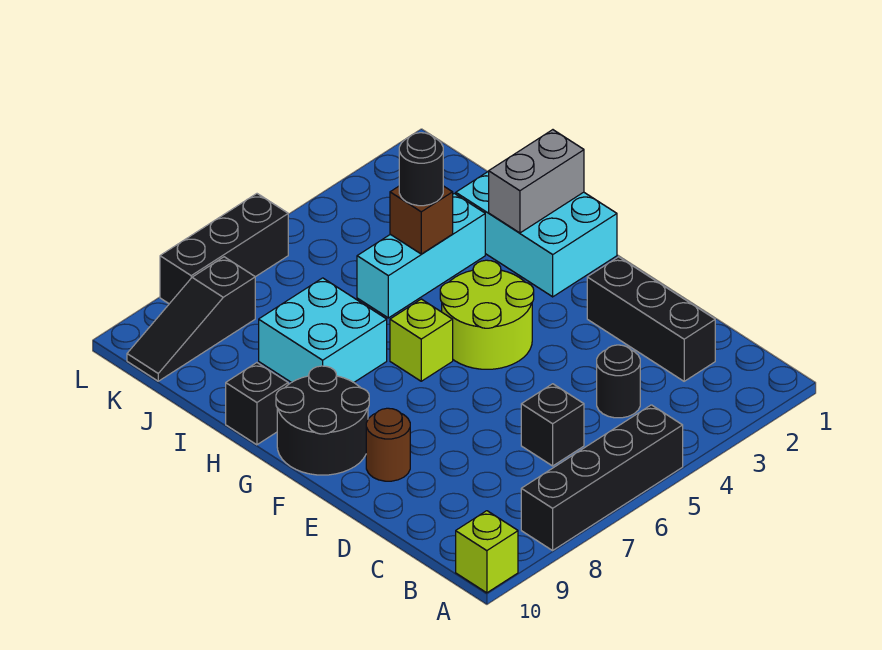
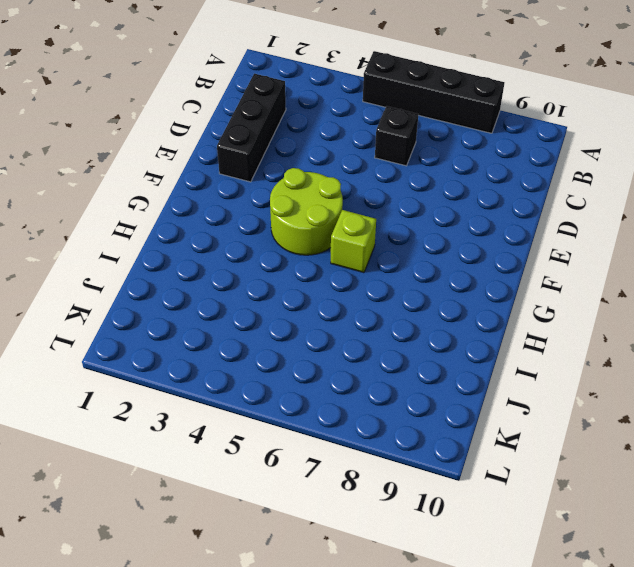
none -> lime 1x1 brick [456,511,518,593]
none -> black 1x1 round brick [597,345,640,418]
none -> brown 1x1 round brick [366,408,410,481]

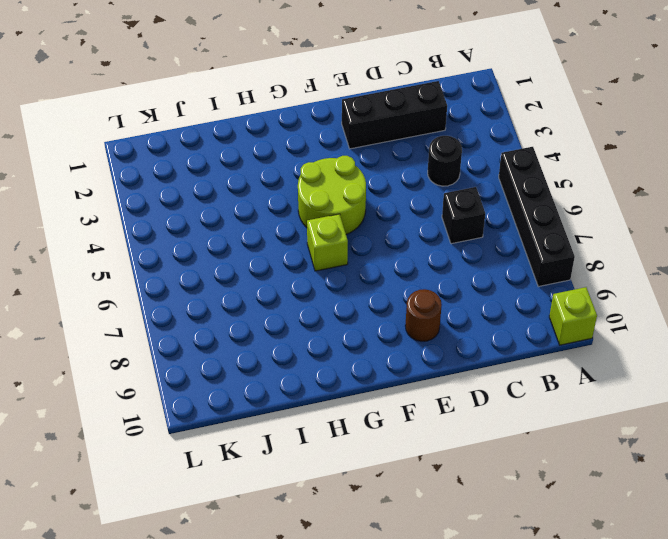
none -> black 2x2 round brick [276,366,369,475]
none -> cyan 2x3 brick [456,171,617,297]
none -> cyan 2x2 brick [259,278,387,383]

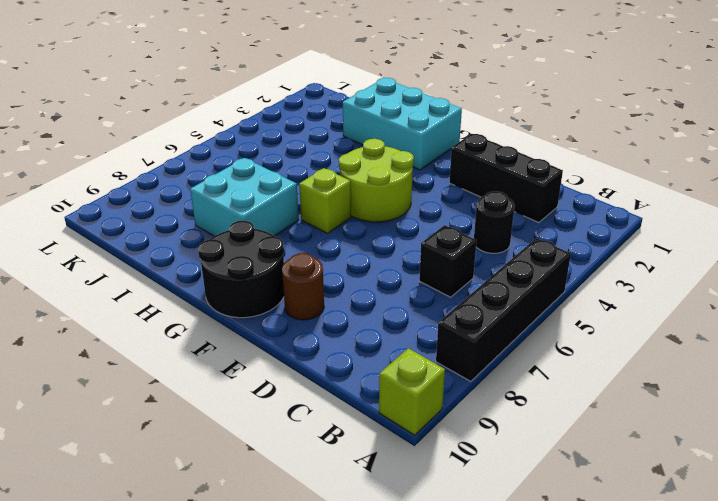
none -> black 1x1 brick [226,363,288,445]
none -> cyan 1x3 brick [357,193,485,318]
none -> black 1x3 slope [127,257,255,381]

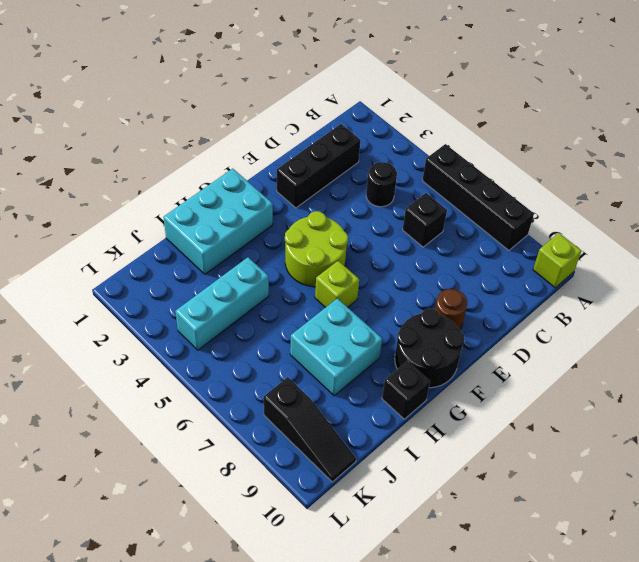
cyan 1x3 brick [175,257,269,350] -> cyan 1x3 brick turned to [357,193,485,318]
none -> black 1x3 brick [160,194,288,304]
none -> grey 1x2 brick [489,130,584,233]
none -> brown 1x1 brick [390,186,453,254]

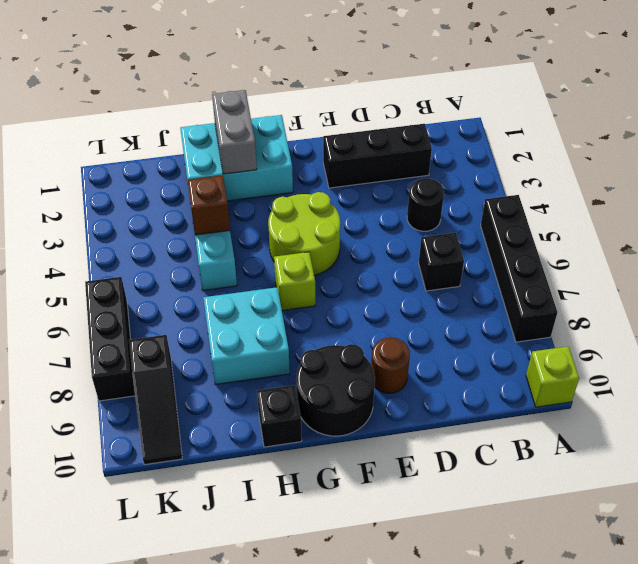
none -> black 1x1 round brick [399,133,443,206]

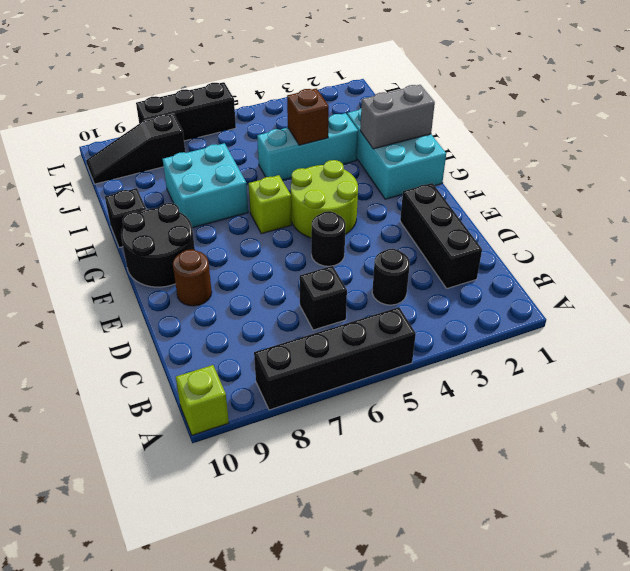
black 1x1 round brick [311,211,346,266] -> black 1x1 round brick moved to [399,133,443,206]

